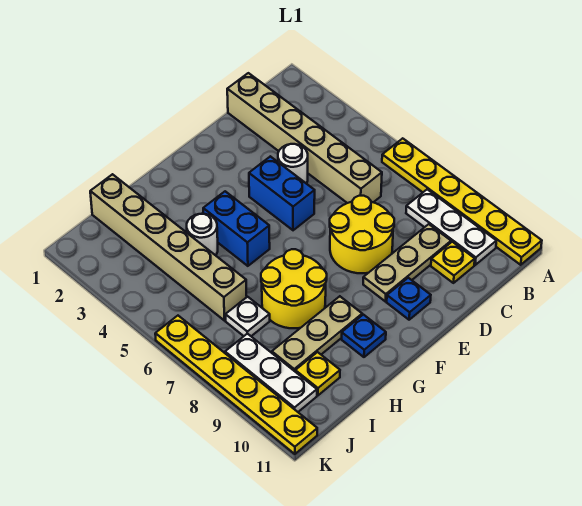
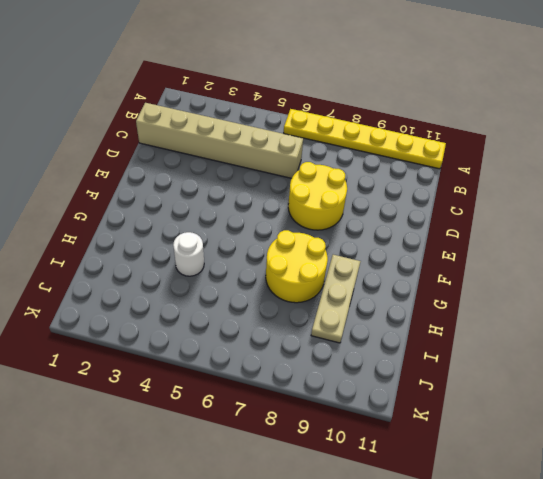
none -> white 1x3 plate [406,189,496,265]
none -> tan 1x3 plate [363,224,451,302]
none -> yellow 1x1 plate [431,242,475,283]

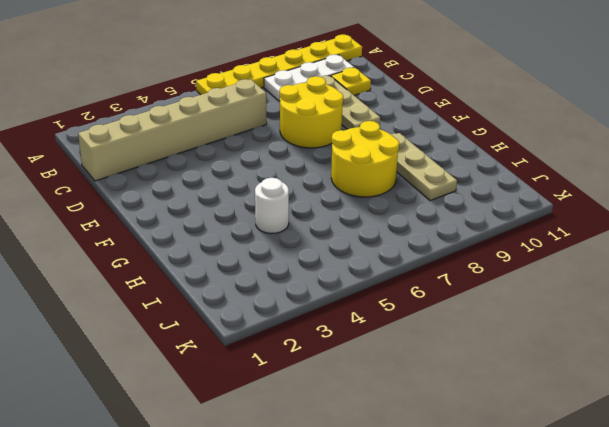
none -> white 1x1 round brick [278,144,308,184]
none -> blue 1x2 brick [249,156,315,230]
none -> blue 1x1 plate [387,278,431,320]

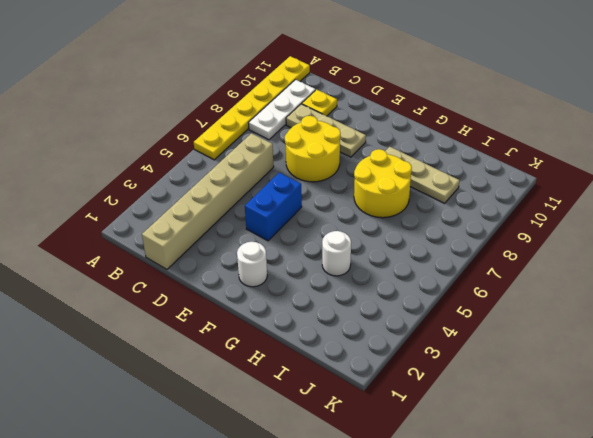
white 1x1 round brick [237,242,267,287] -> white 1x1 round brick moved to [278,144,308,184]
none -> blue 1x1 plate [387,278,431,320]
none -> blue 1x2 brick [203,191,270,266]
none -> blue 1x1 plate [341,315,386,357]

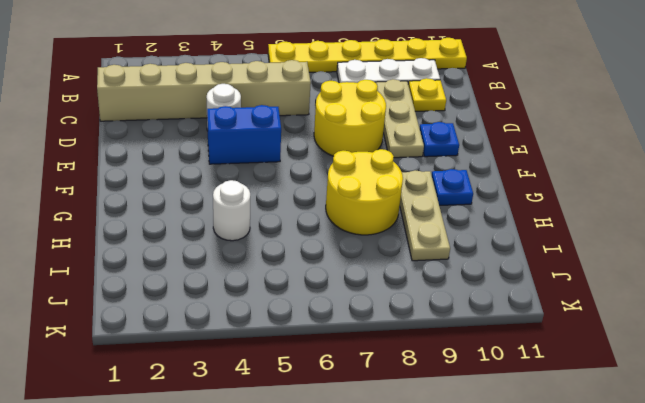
none -> blue 1x2 brick [203,191,270,266]
none -> tan 1x6 brick [90,174,247,321]
none -> white 1x1 plate [225,297,270,336]

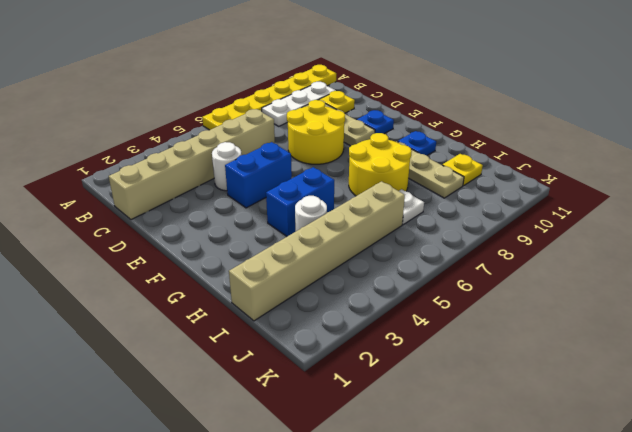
none -> white 1x3 plate [225,334,317,412]
none -> yellow 1x6 plate [155,316,317,454]

